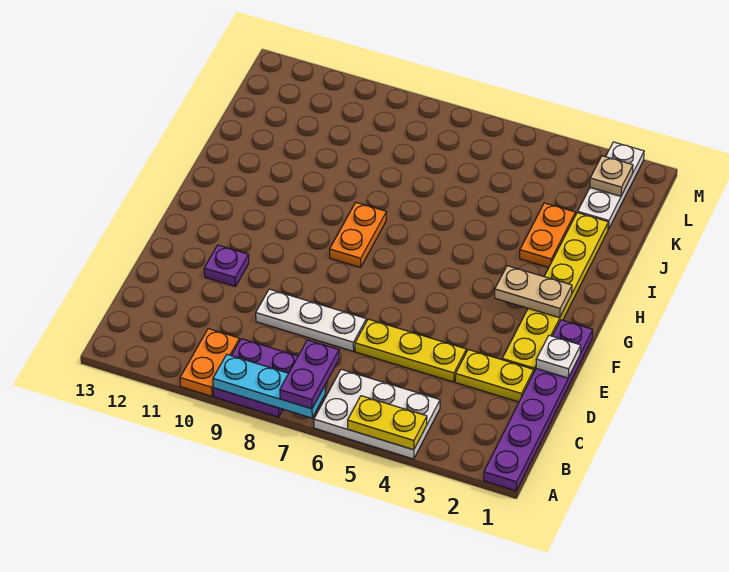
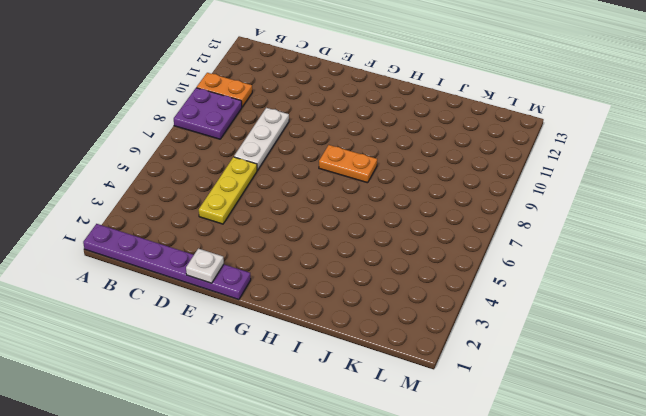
none -> white 2x3 plate [314,369,440,459]
none -> yellow 1x2 plate [455,350,534,402]
none -> yellow 1x6 plate [502,213,608,371]

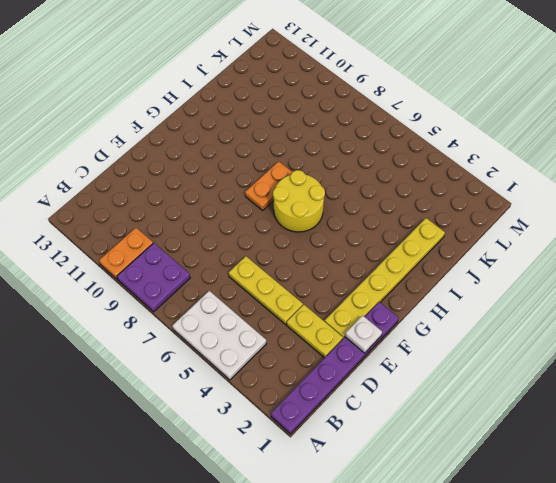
yellow 2x2 round brick [273,170,325,232] -> none
none -> white 1x3 plate [256,289,366,351]
none -> purple 1x1 plate [204,245,249,287]
none -> orange 1x2 plate [520,203,575,267]

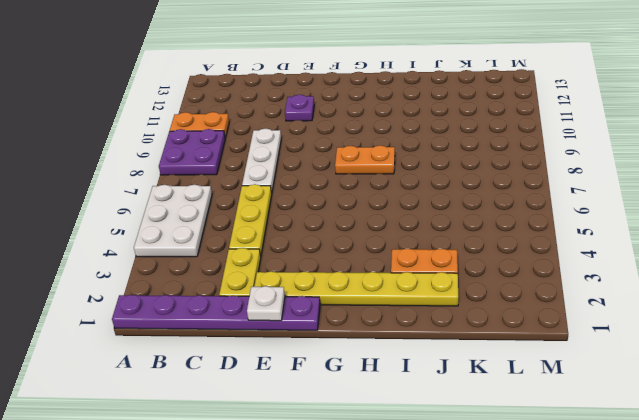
none -> white 1x3 plate [578,142,644,229]
none -> yellow 1x2 plate [348,396,427,450]
none -> cyan 1x3 plate [213,355,325,418]

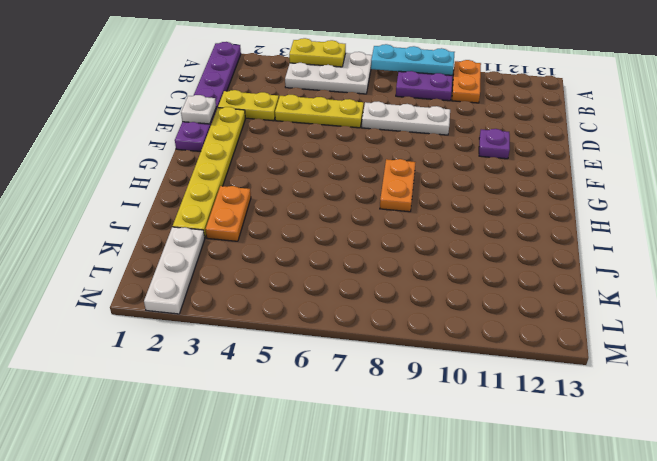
none -> tan 1x2 plate [495,266,572,318]
none -> tan 1x1 plate [590,156,633,196]
none -> purple 1x2 plate [280,340,339,409]

